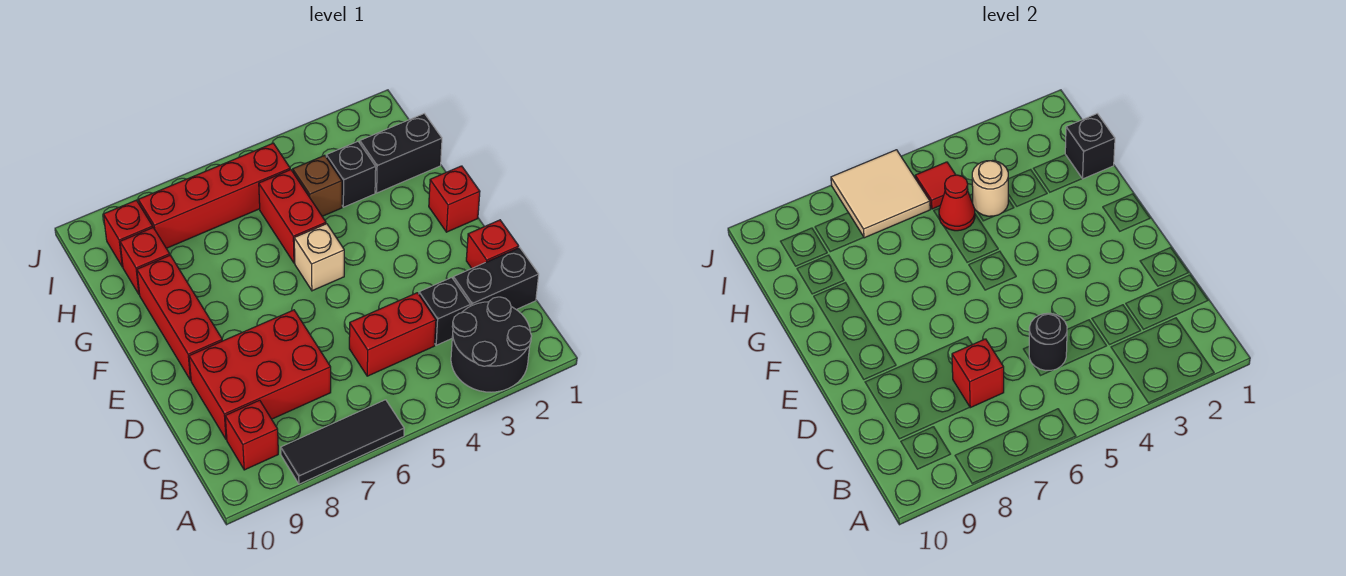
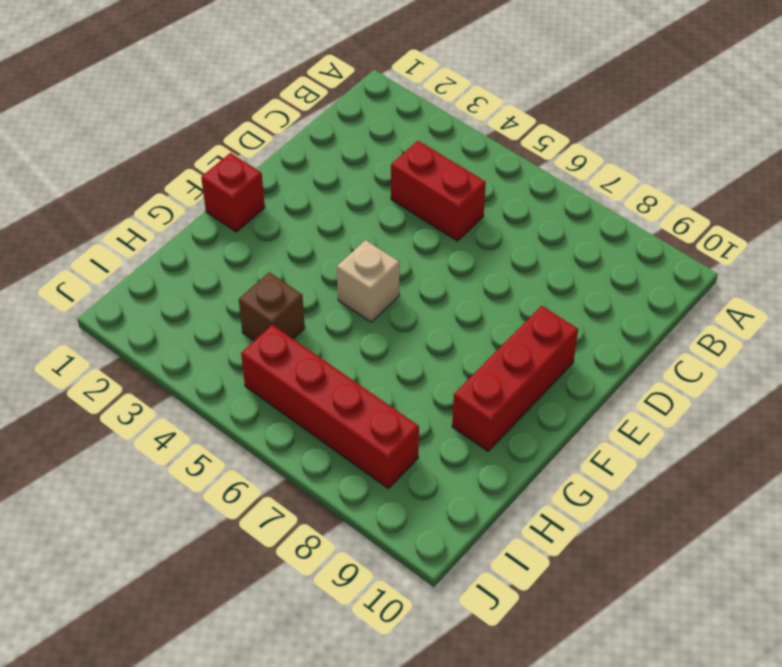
none -> black 2x2 round brick [451,297,531,392]
none -> black 1x3 tile [281,400,404,484]
none -> red 1x1 brick [225,400,278,470]

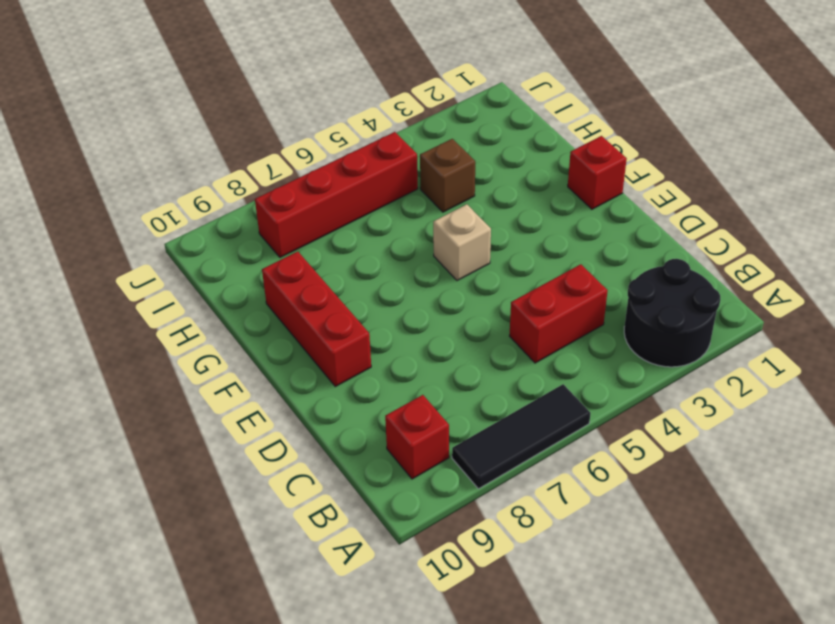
none -> black 1x2 brick [453,248,539,309]
none -> black 1x1 brick [419,278,470,345]
none -> red 2x3 brick [189,310,331,440]

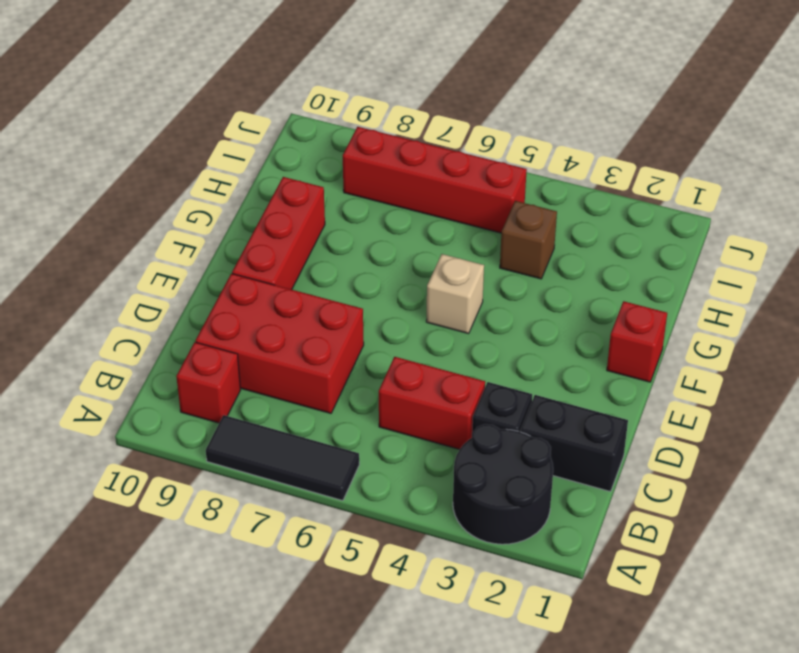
none -> red 1x1 brick [466,220,519,268]
none -> red 1x2 brick [259,170,326,263]
none -> black 1x2 brick [360,114,442,193]

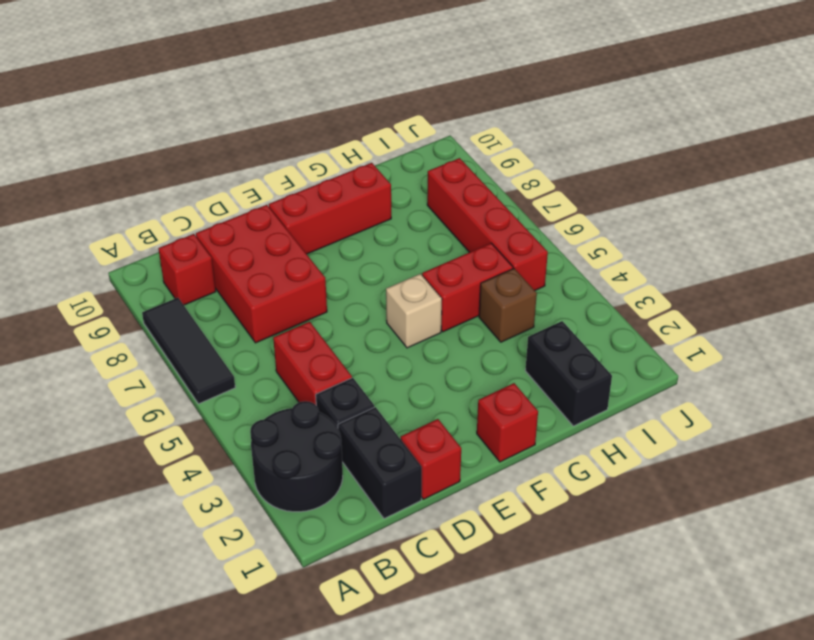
none -> black 1x1 brick [326,142,376,207]
none -> red 1x1 brick [120,228,170,295]
none -> red 1x1 brick [103,200,153,267]

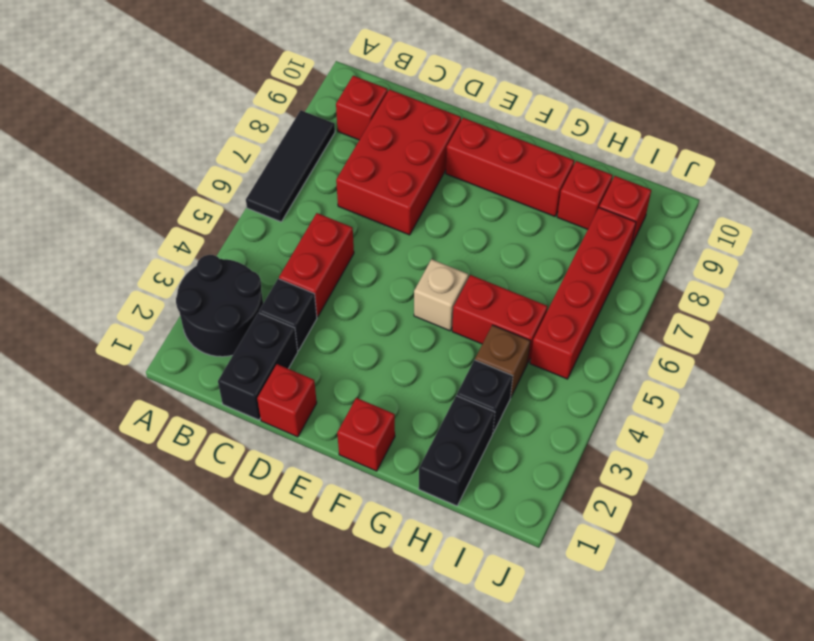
none -> black 1x1 round brick [1029,313,1067,371]
none -> red 1x1 brick [952,339,1004,408]
none -> black 1x1 brick [1065,114,1115,179]

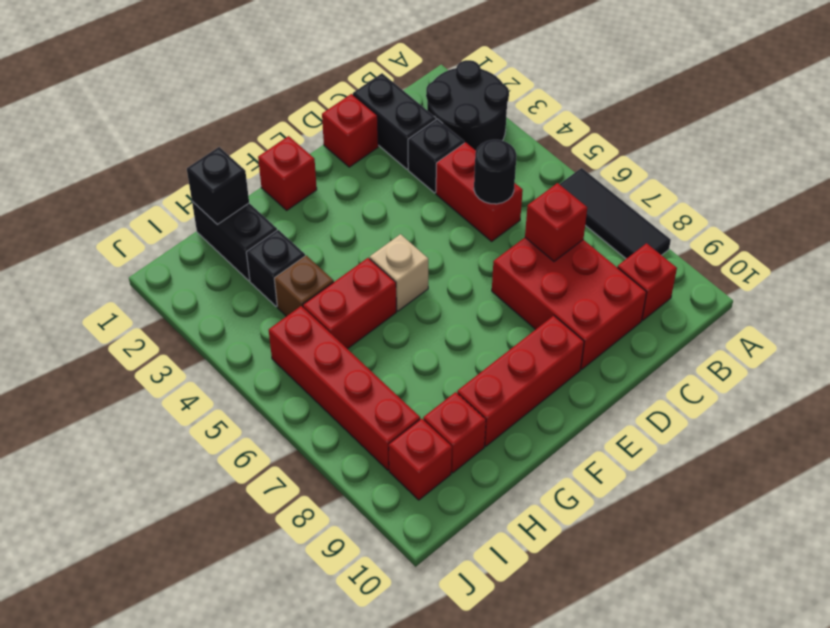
none -> tan 1x1 round brick [972,160,1008,216]
none -> red 1x1 cone [939,175,975,231]
none -> red 1x1 tile [915,162,956,209]

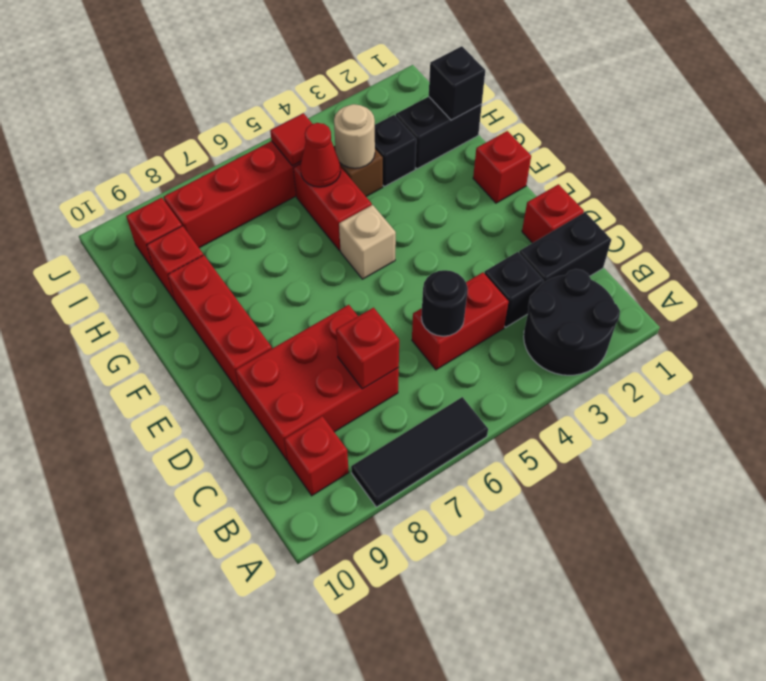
none -> tan 2x2 tile [831,150,930,238]

